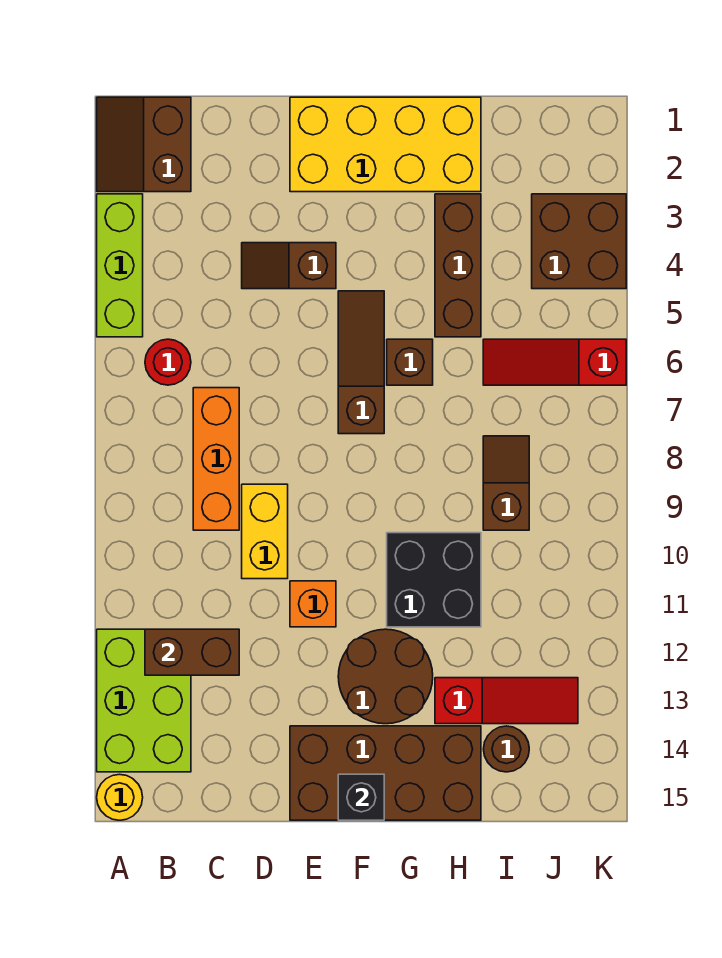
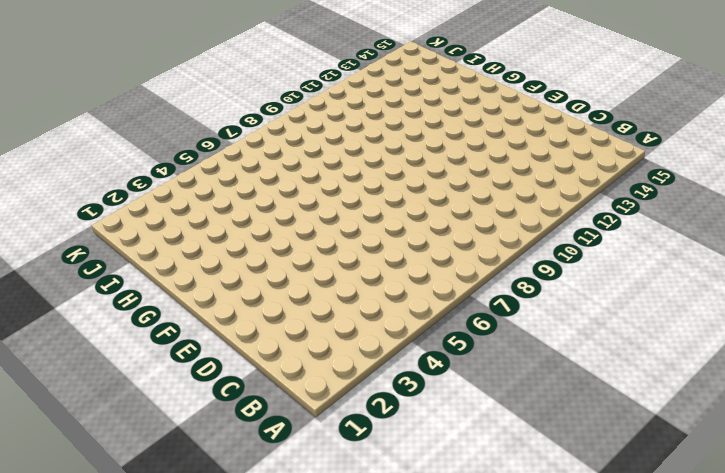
none -> brown 2x2 slope [97,97,191,192]
none -> lime 1x3 brick [97,194,143,337]
none -> lime 2x3 brick [97,629,191,772]

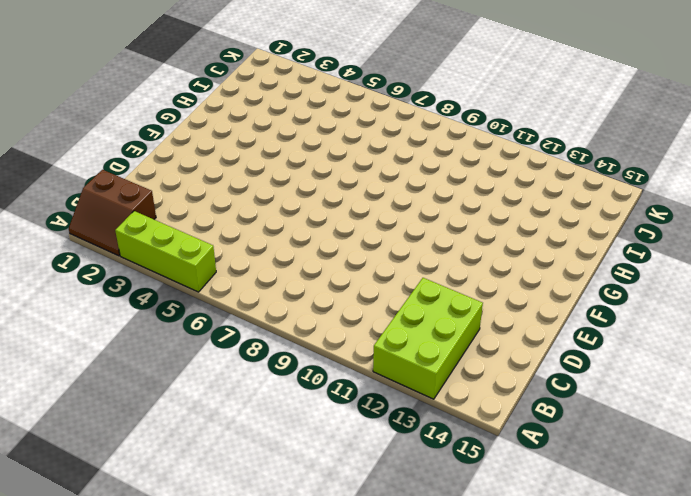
lime 2x3 brick [373,278,483,399] -> lime 2x3 brick turned to [97,629,191,772]
none -> yellow 1x1 round brick [97,774,143,820]
none -> red 1x1 round brick [145,339,191,385]
none -> orange 1x3 brick [193,388,239,530]

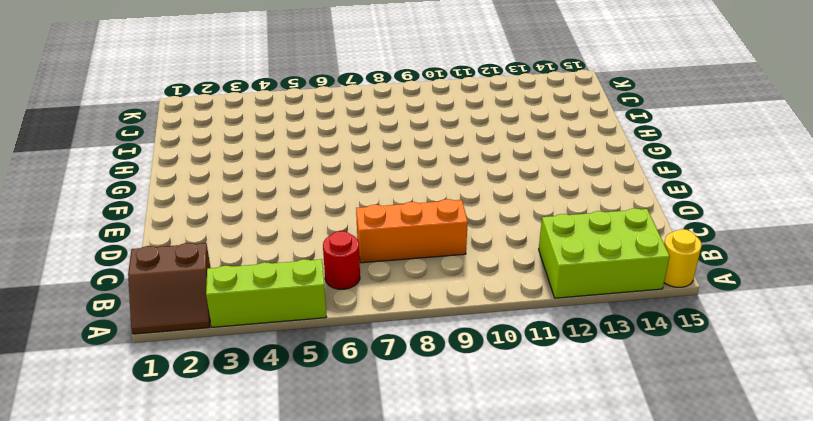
none -> brown 1x2 slope [242,243,336,289]
none -> yellow 1x2 brick [242,484,288,579]
none -> yellow 2x4 brick [290,97,481,192]

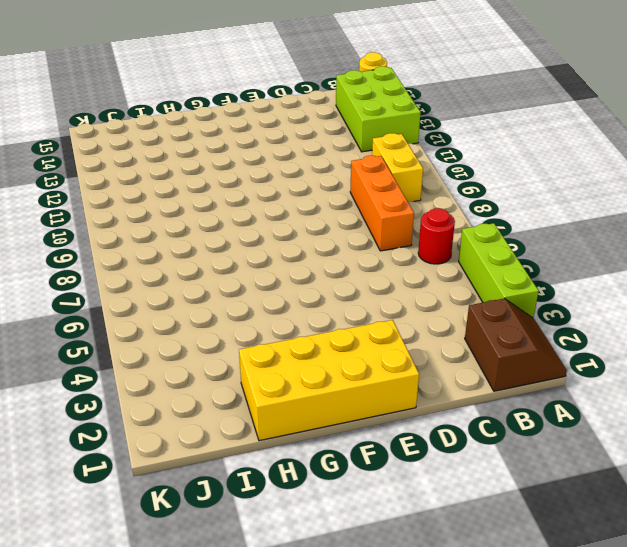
yellow 1x2 brick [372,133,423,202] -> yellow 1x2 brick moved to [242,484,288,579]
none -> brown 1x2 slope [242,243,336,289]
none -> orange 1x1 brick [290,581,336,627]
none -> brown 2x4 brick [290,726,481,820]

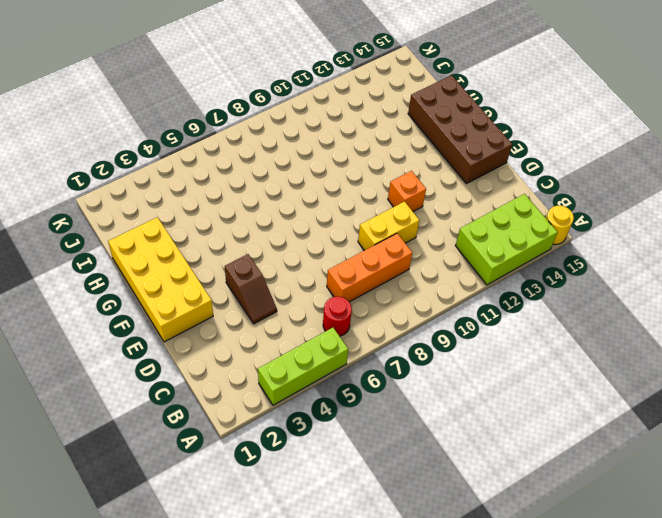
none -> brown 2x2 slope [97,97,191,192]
none -> brown 1x3 slope [338,291,384,434]
none -> brown 2x2 round brick [338,629,433,724]

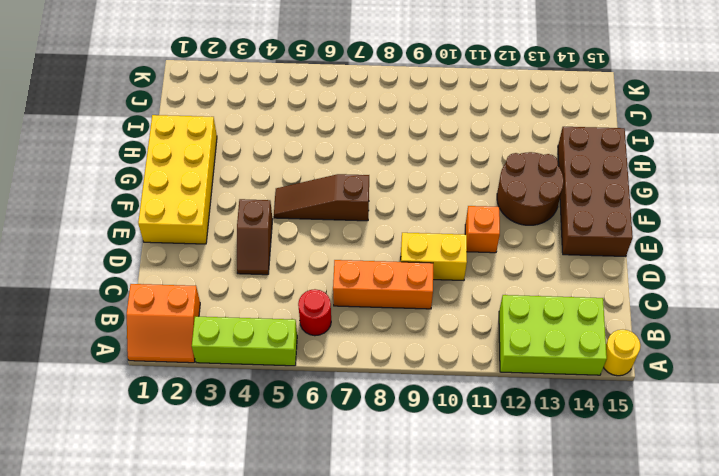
orange 2x2 slope [127,284,200,363] -> brown 2x2 slope [97,97,191,192]
none -> brown 1x1 brick [387,339,433,385]
none -> black 2x2 brick [387,533,481,627]
none -> brown 1x3 brick [435,194,481,337]

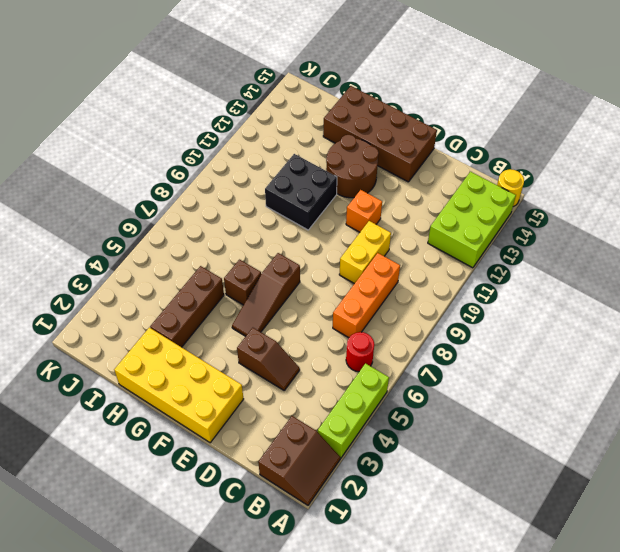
none -> red 1x3 slope [435,678,578,724]
none -> red 1x3 slope [483,339,626,385]
none -> brown 1x2 slope [483,436,529,530]

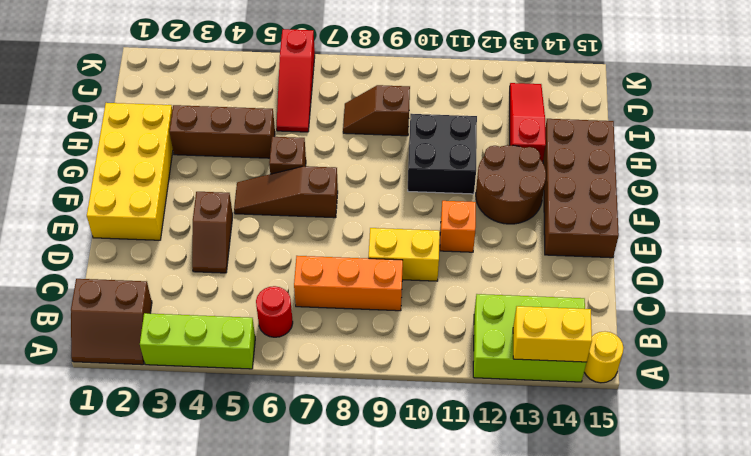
yellow 1x2 brick [513,306,592,362] -> none
none -> brown 1x1 round brick [484,726,529,772]
none -> brown 2x2 brick [532,194,626,289]
none -> brown 1x2 brick [145,629,239,675]

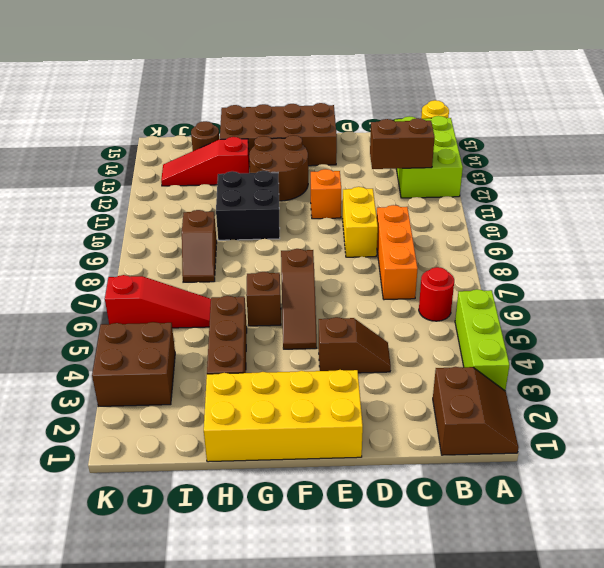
none -> black 1x1 brick [338,774,384,820]

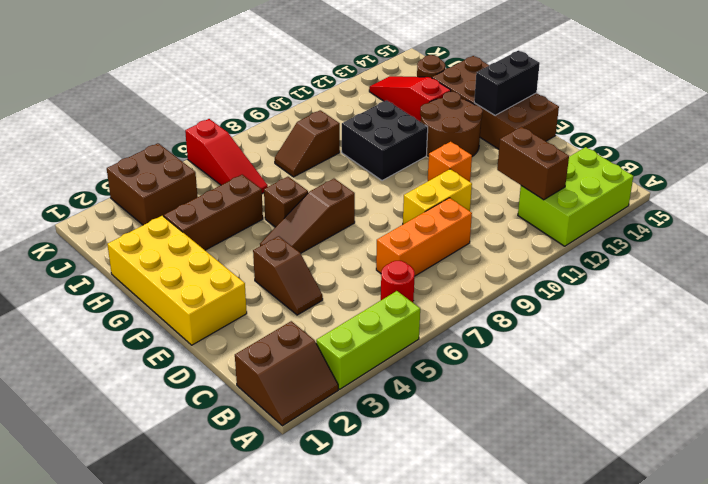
black 1x2 brick [474,51,540,115] -> black 1x1 brick [338,774,384,820]
none -> yellow 1x1 round brick [97,774,143,820]

